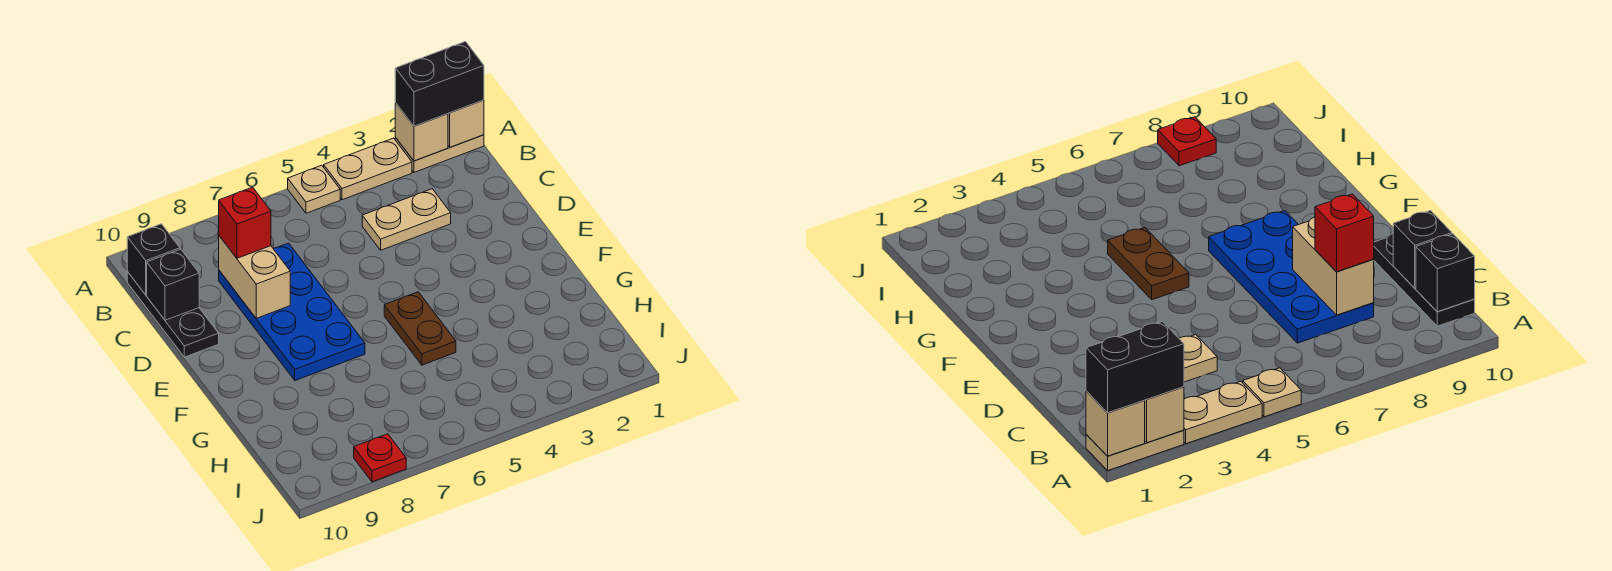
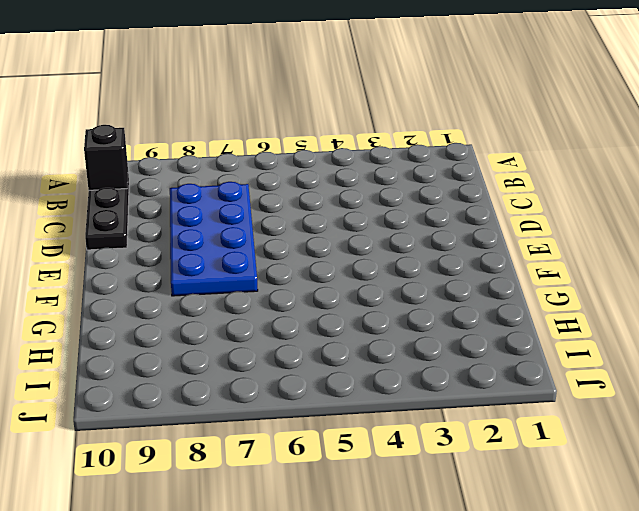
none -> tan 1x2 plate [395,135,484,172]
none -> tan 1x2 plate [324,138,412,200]
none -> tan 1x1 plate [288,165,340,213]

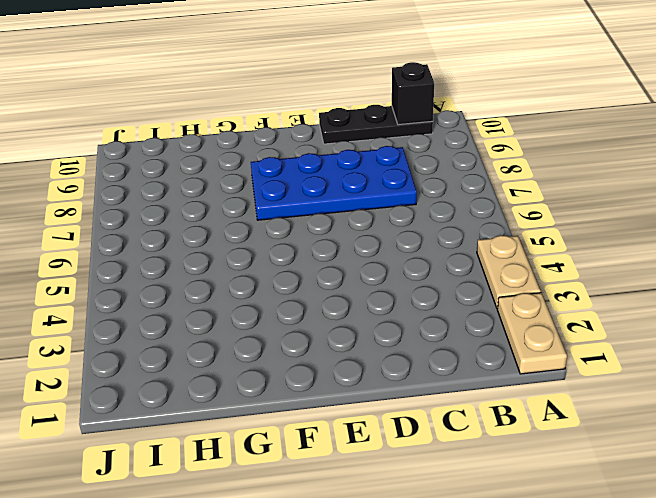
none -> tan 1x1 plate [288,165,340,213]
none -> tan 1x2 plate [362,189,451,250]
none -> brown 1x2 plate [384,292,456,365]

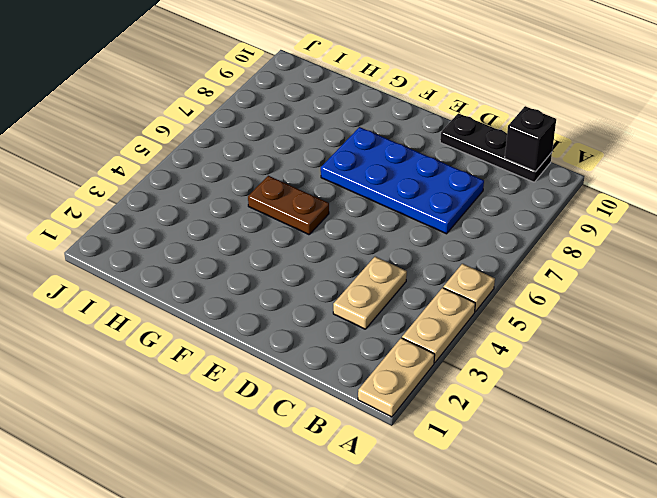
none -> red 1x1 plate [354,434,406,482]
none -> tan 1x1 brick [448,100,484,147]
none -> tan 1x1 brick [395,103,448,161]

